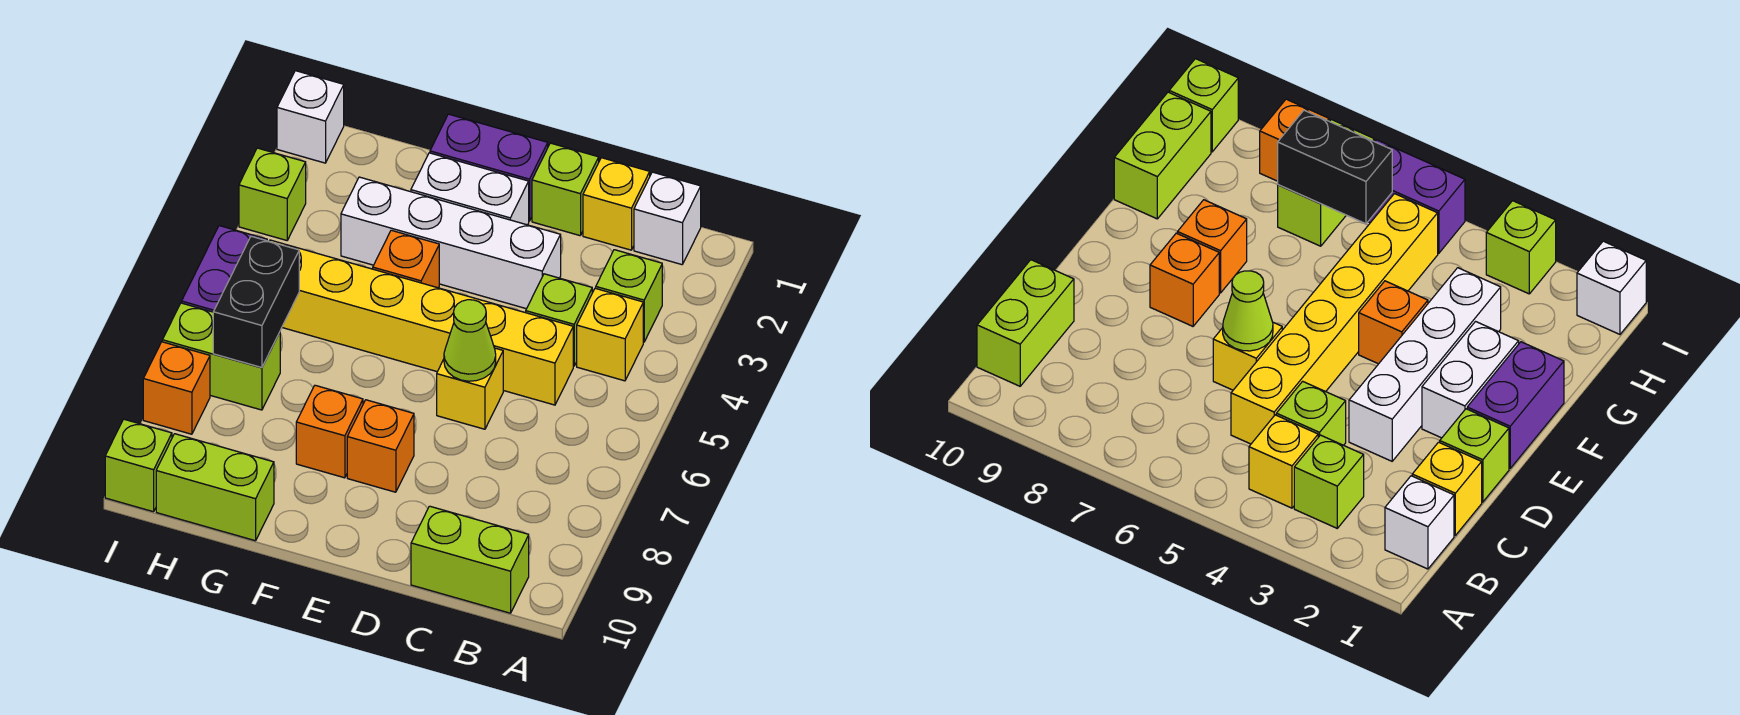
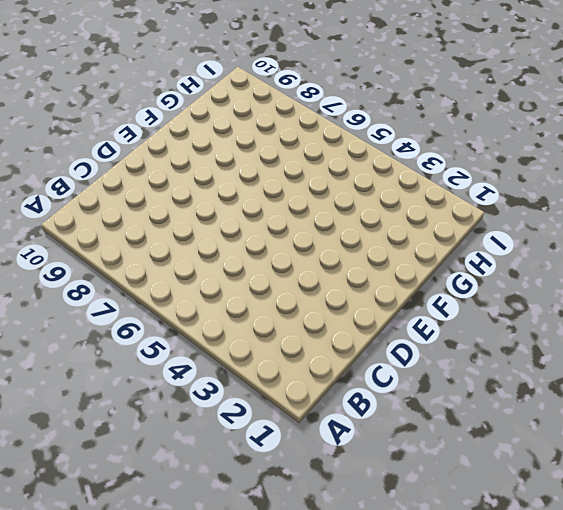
none -> white 1x1 brick [634,172,701,265]
none -> lime 1x1 brick [596,250,662,342]
none -> yellow 1x1 brick [577,288,643,381]

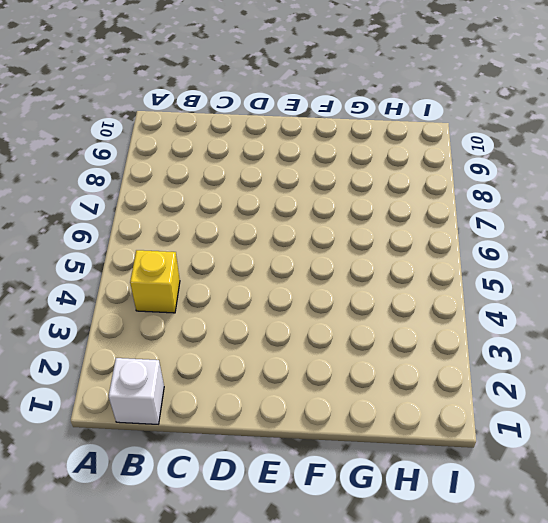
none -> lime 1x1 brick [596,250,662,342]
none -> lime 1x2 brick [411,506,529,613]
none -> yellow 1x1 brick [583,158,650,250]

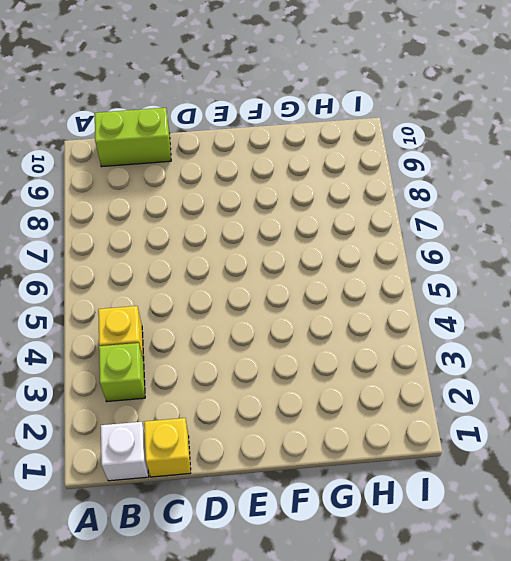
none -> lime 1x1 brick [526,274,592,366]
none -> yellow 1x6 brick [269,240,573,405]
none -> lime 1x1 brick [532,143,599,236]

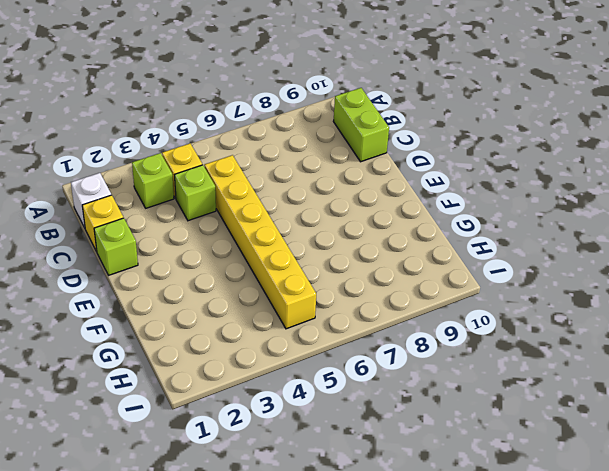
none -> white 1x4 brick [341,177,561,309]
none -> yellow 1x1 brick [437,348,503,429]
none -> purple 1x2 brick [430,114,548,221]

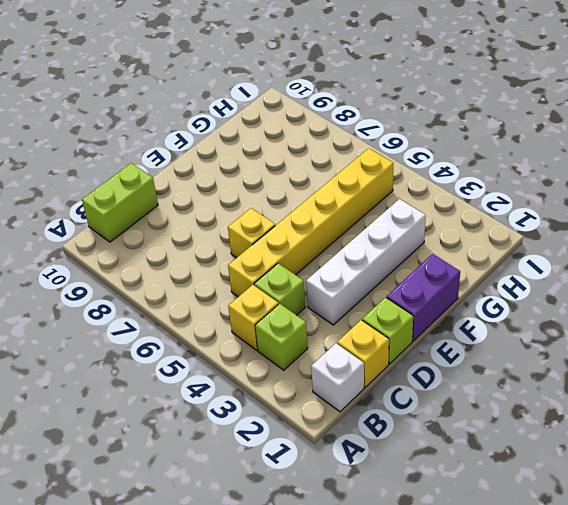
none -> white 1x2 brick [411,153,529,225]
none -> orange 1x1 brick [347,400,414,492]
none -> orange 1x1 brick [373,230,439,288]

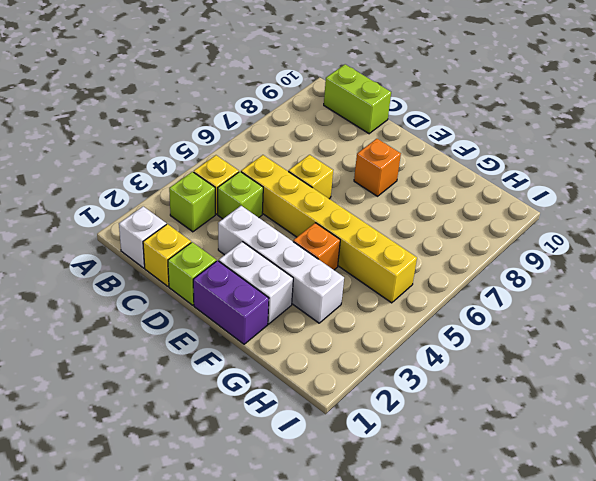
none -> orange 1x1 brick [296,385,363,478]
none -> lime 1x2 brick [156,434,274,541]
none -> lime 1x2 brick [162,303,280,410]

